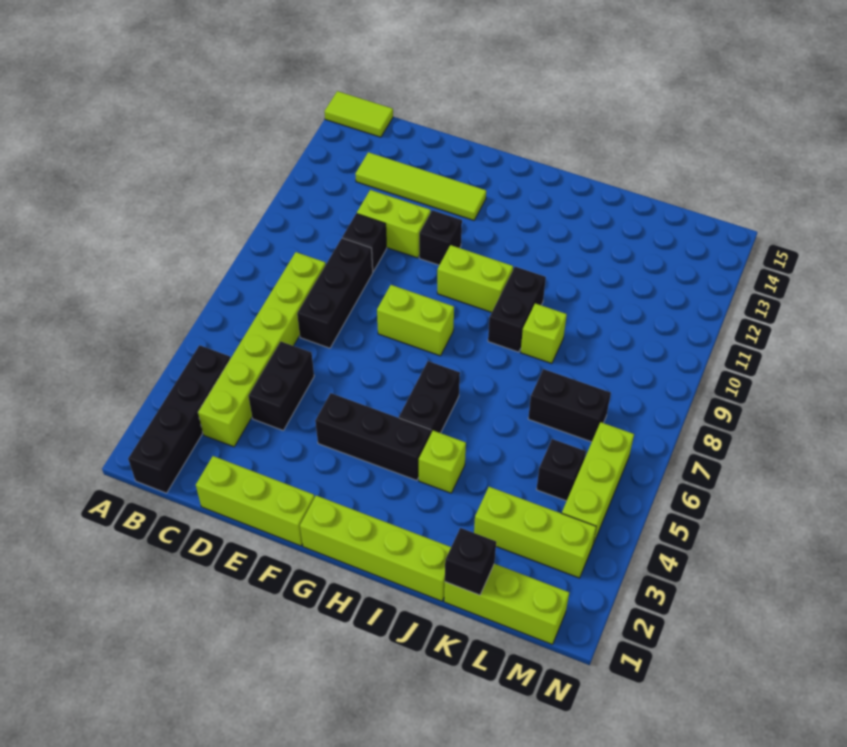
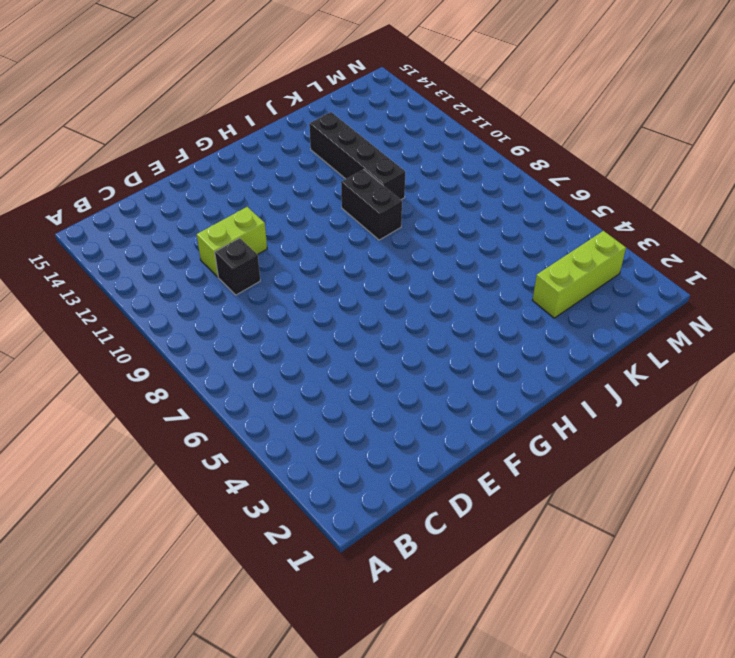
black 1x4 brick [309,112,405,200] -> black 1x4 brick moved to [128,345,230,493]
none -> lime 1x2 tile [325,91,393,137]
none -> lime 1x6 brick [198,252,326,447]
none -> lime 1x4 tile [355,152,486,220]

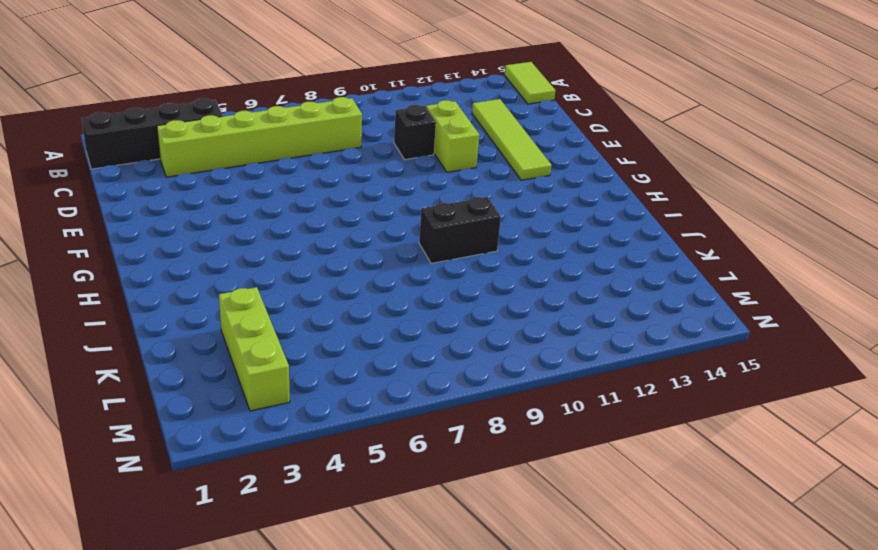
none -> lime 1x3 brick [196,456,315,546]
none -> black 1x2 brick [248,342,314,430]
none -> black 1x3 brick [297,238,373,348]

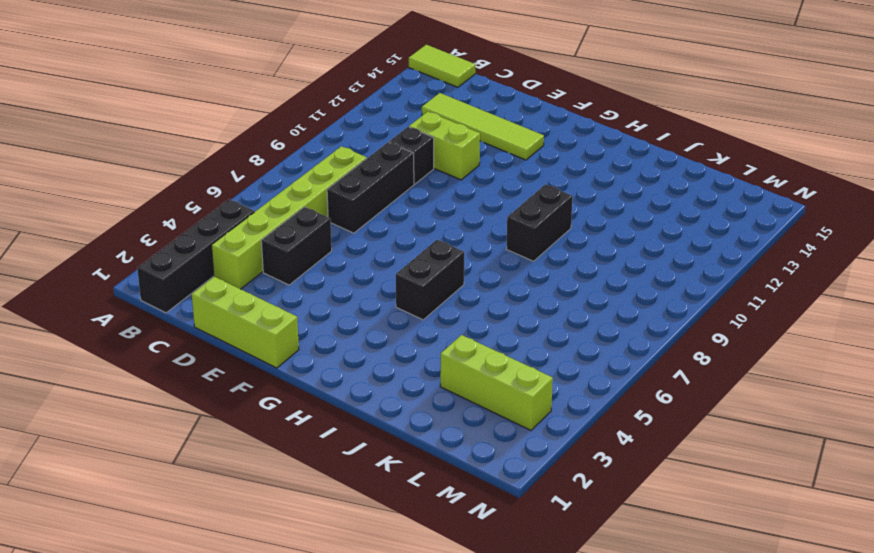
none -> black 1x3 brick [315,393,431,480]
none -> lime 1x2 brick [377,285,454,356]
none -> black 1x1 brick [419,210,462,265]

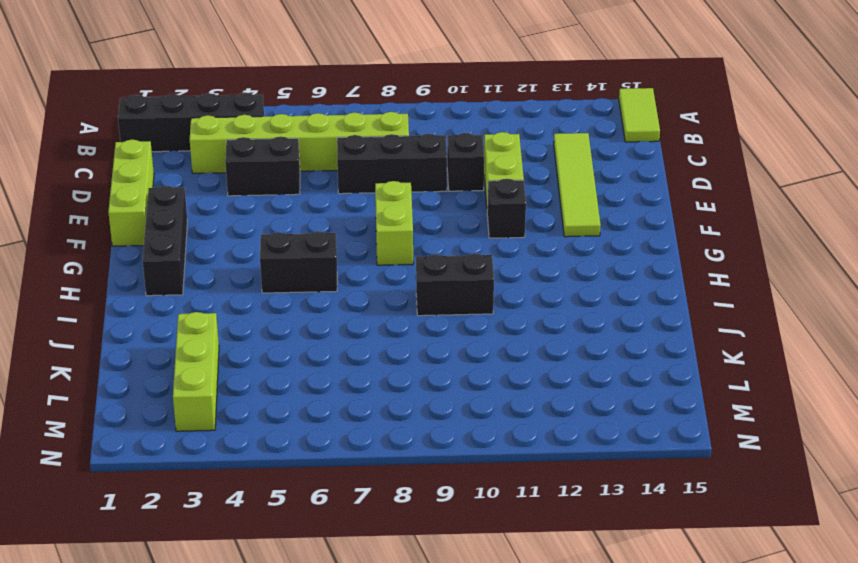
black 1x3 brick [143,186,188,296] -> black 1x3 brick moved to [315,393,431,480]
none -> lime 1x4 brick [300,495,451,601]
none -> lime 1x2 brick [437,245,513,312]
none -> lime 1x1 brick [419,431,466,493]

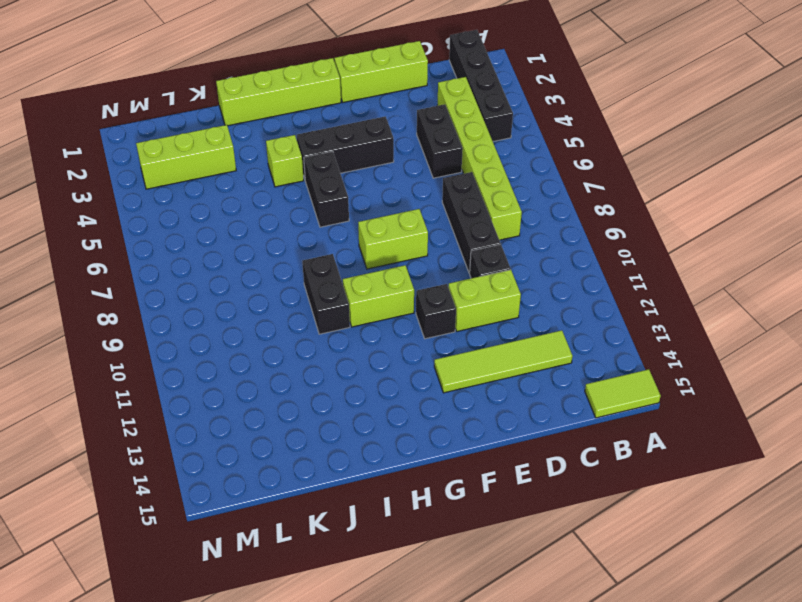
none -> lime 1x1 brick [521,303,567,364]
none -> lime 1x3 brick [444,564,569,644]
none -> black 1x2 brick [528,369,611,442]

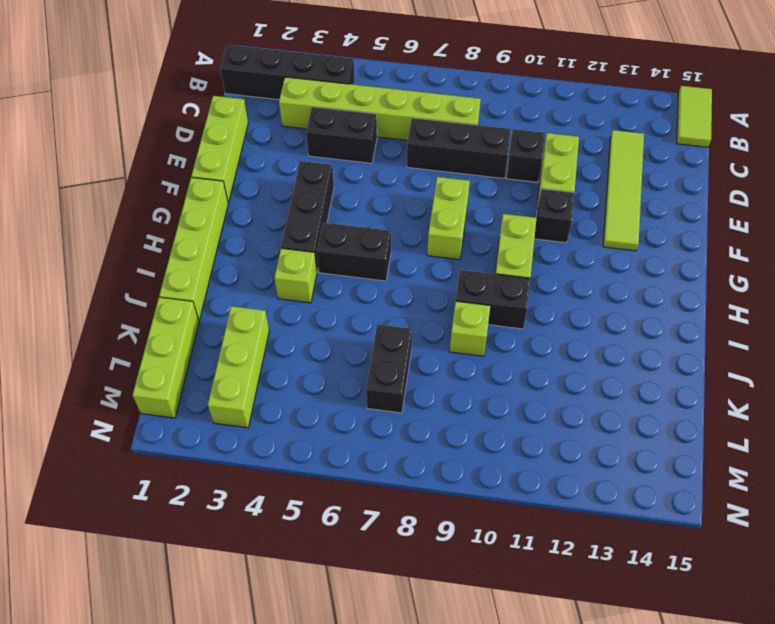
none -> black 1x1 brick [536,439,586,501]
none -> lime 1x3 brick [562,422,634,544]
none -> black 1x1 brick [445,528,496,595]

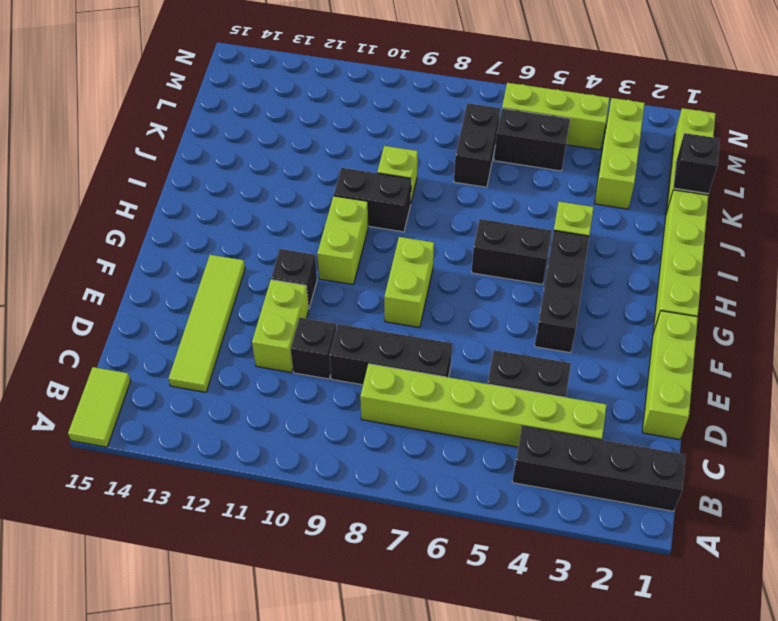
black 1x2 brick [494,108,570,171] -> black 1x1 brick [536,439,586,501]

